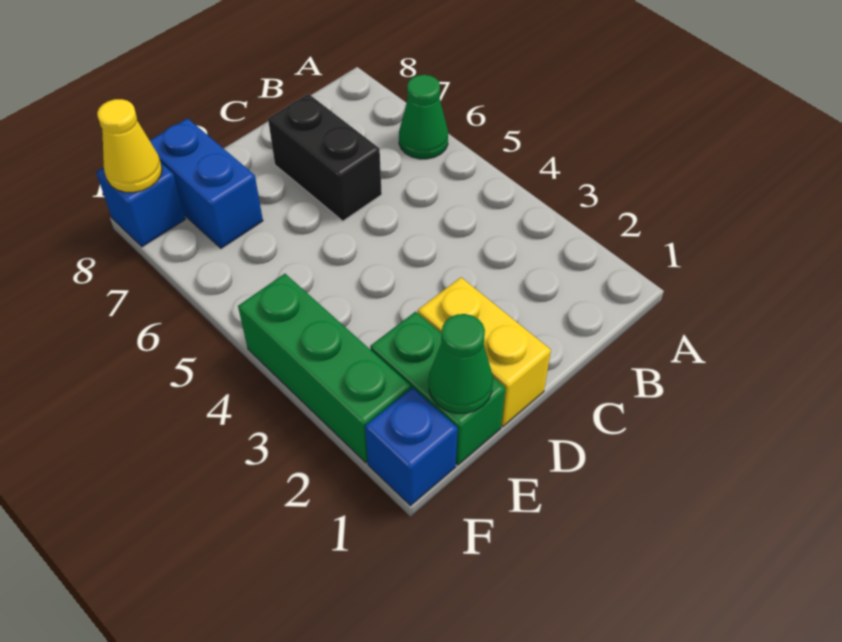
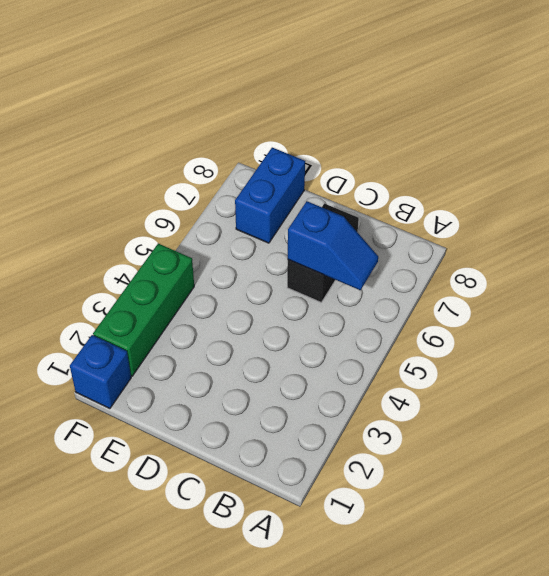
blue 1x2 slope [288,201,378,290] -> none
none -> green 1x1 cone [399,75,448,159]
none -> yellow 1x2 brick [418,277,551,426]

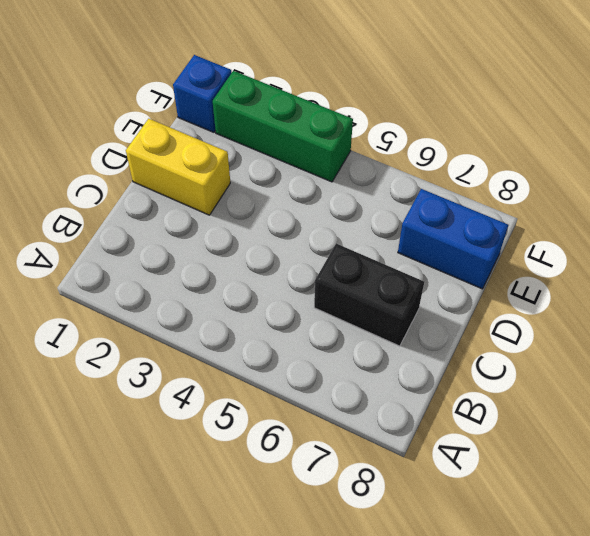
none -> green 1x1 cone [399,75,448,159]
none -> green 1x2 brick [370,312,505,465]

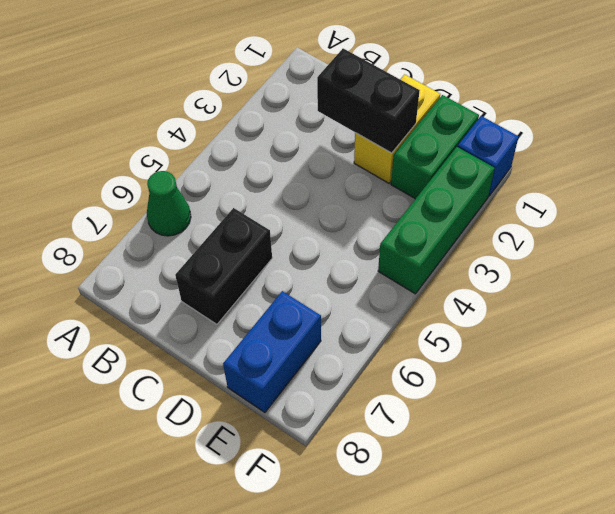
black 1x2 brick [317,49,420,153] -> none
none -> blue 1x1 brick [96,163,185,247]
none -> green 1x1 cone [429,314,493,413]

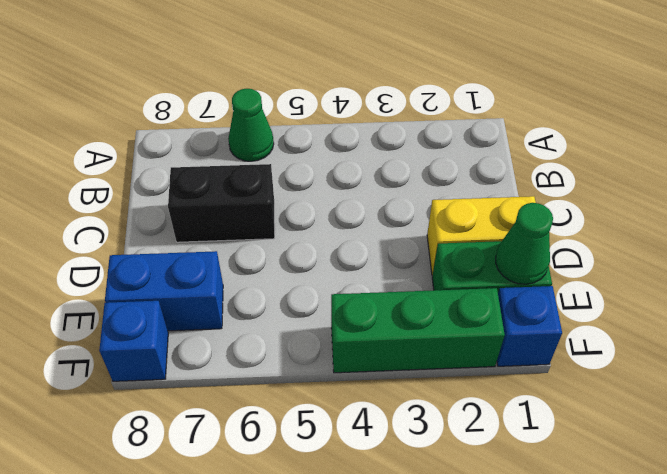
none -> yellow 1x1 cone [97,99,162,192]

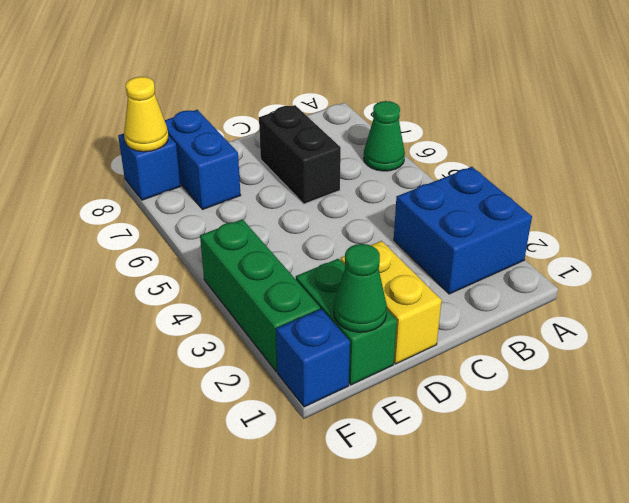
blue 2x2 brick [394,167,532,294] -> none

